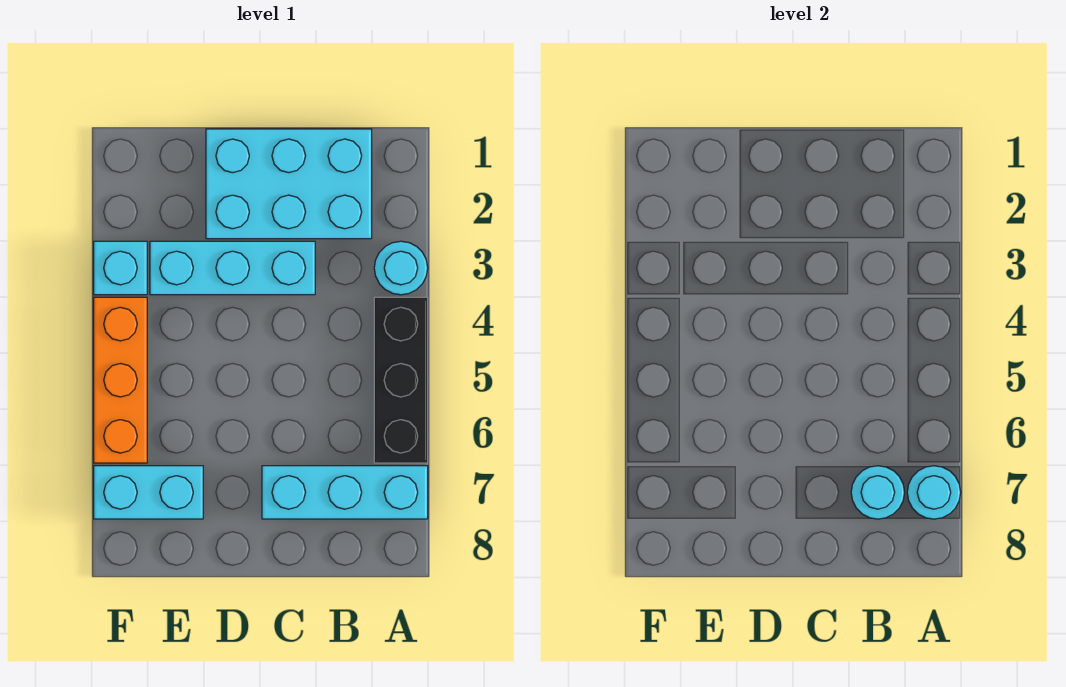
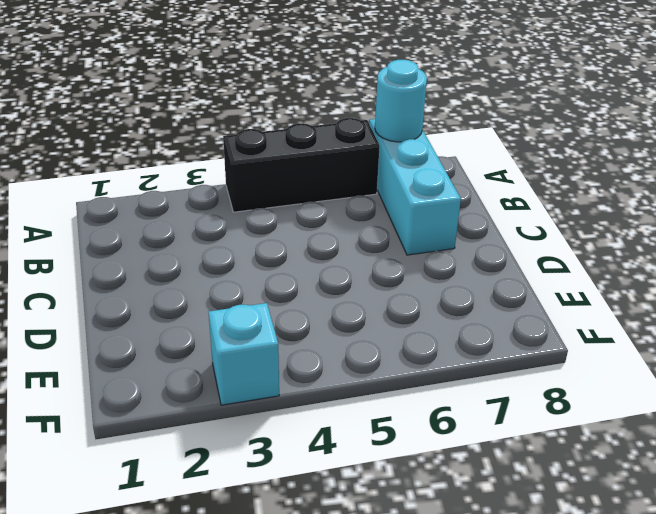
none -> cyan 1x1 round brick [374,241,428,295]
none -> cyan 2x3 brick [206,129,372,239]

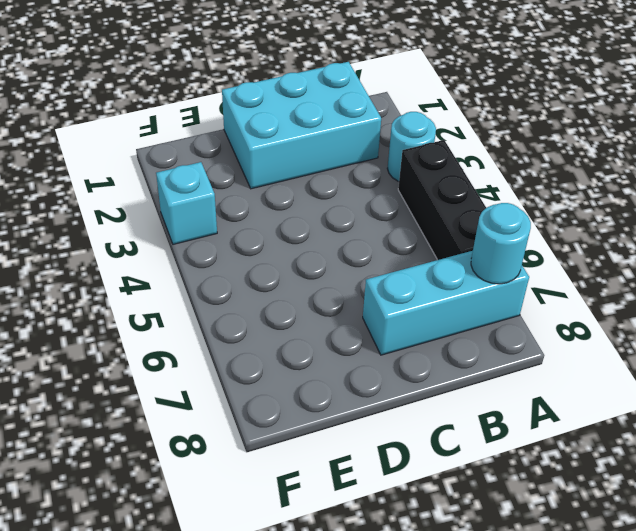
none -> cyan 1x3 brick [150,241,315,295]
none -> cyan 1x2 brick [94,466,203,519]

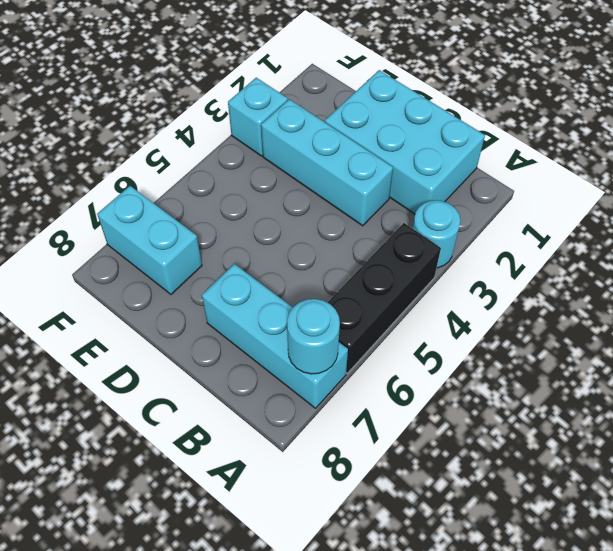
none -> orange 1x3 brick [94,297,147,463]
none -> cyan 1x1 round brick [851,466,905,519]

